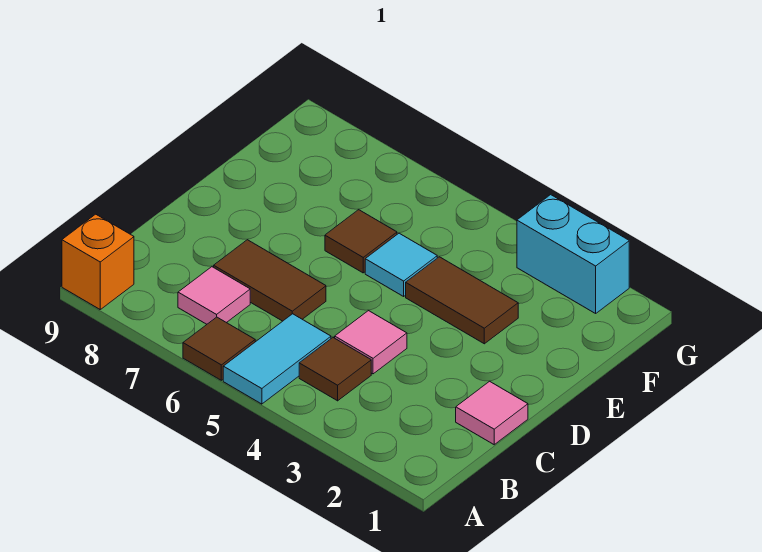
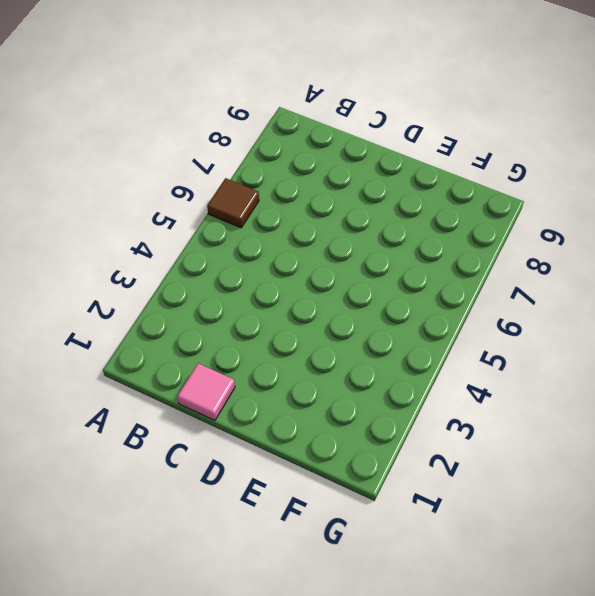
none -> cyan 1x2 tile [223,314,331,404]
none -> orange 1x1 brick [62,214,134,309]
none -> brown 1x1 tile [299,338,371,401]

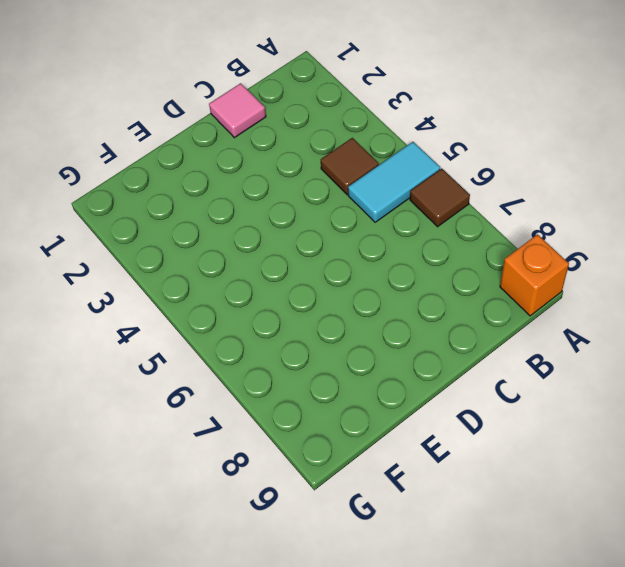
none -> pink 1x1 tile [178,267,250,324]
none -> pink 1x1 tile [335,311,407,374]
none -> brown 1x2 tile [214,240,326,321]

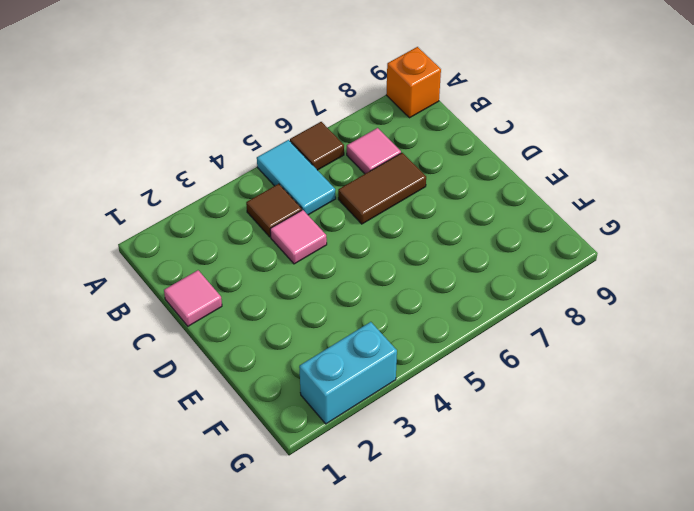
none -> brown 1x2 tile [406,257,518,344]
none -> cyan 1x1 tile [365,233,437,296]
none -> brown 1x1 tile [325,210,397,273]

